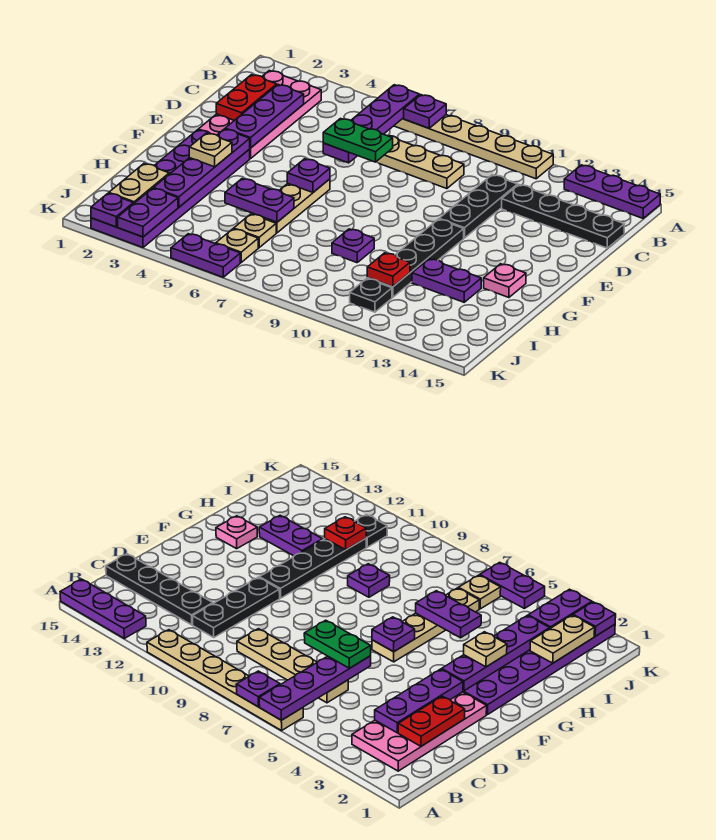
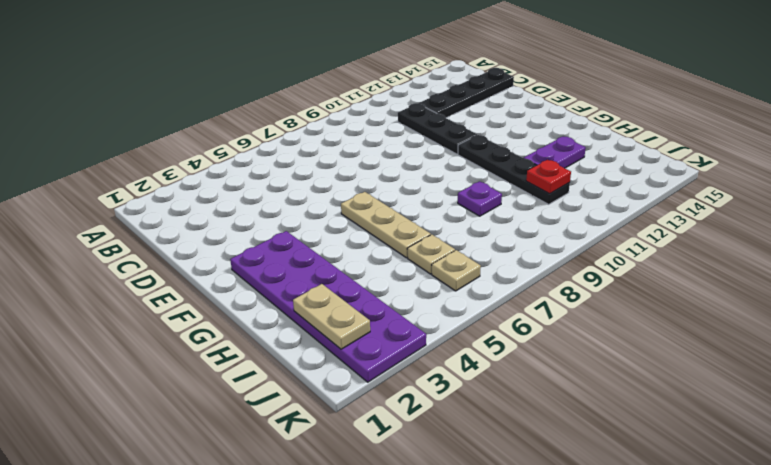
none -> tan 1x6 plate [394,115,553,179]
none -> purple 1x3 plate [564,165,660,218]
none -> pink 2x4 plate [198,71,321,159]

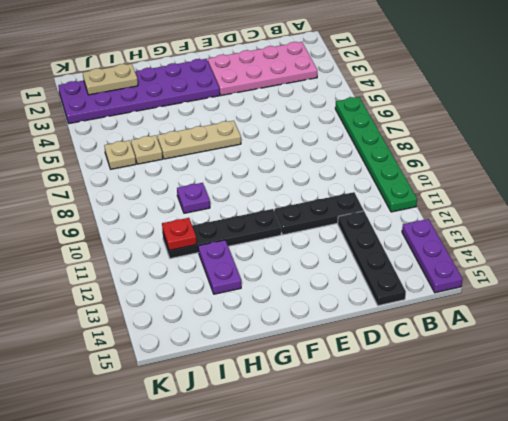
green 1x6 plate [335,97,417,212] -> tan 1x6 plate [394,115,553,179]
none -> tan 1x4 plate [376,136,464,189]
none -> pink 1x1 plate [484,264,526,298]
none -> black 1x1 plate [350,278,392,312]

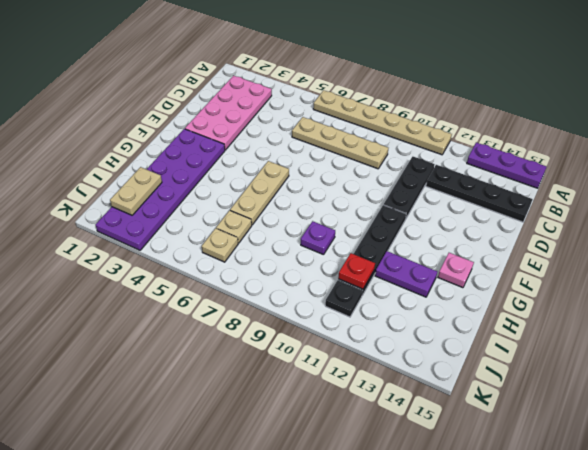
none -> purple 1x2 plate [171,234,240,277]
none -> purple 1x4 plate [323,85,420,163]
none -> purple 1x1 plate [404,95,446,128]

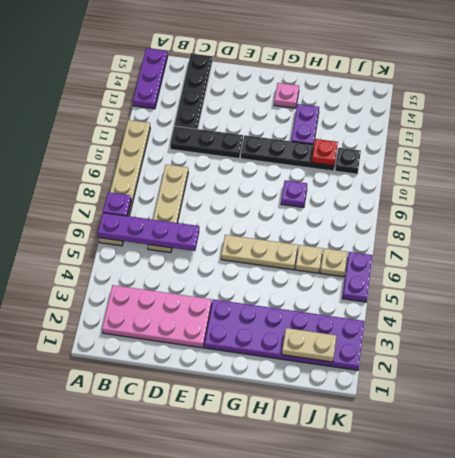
none -> red 1x2 plate [216,75,277,120]
none -> purple 1x3 plate [225,85,304,148]
none -> purple 1x4 plate [153,129,250,207]

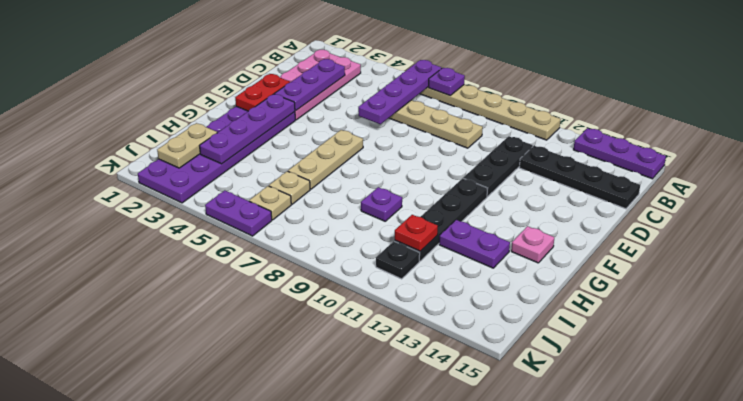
red 1x2 plate [235,74,290,111] -> red 1x2 plate moved to [216,75,277,120]
none -> purple 1x1 plate [287,159,330,193]
none -> purple 1x2 plate [225,179,294,222]
none -> purple 1x2 plate [118,188,178,237]

